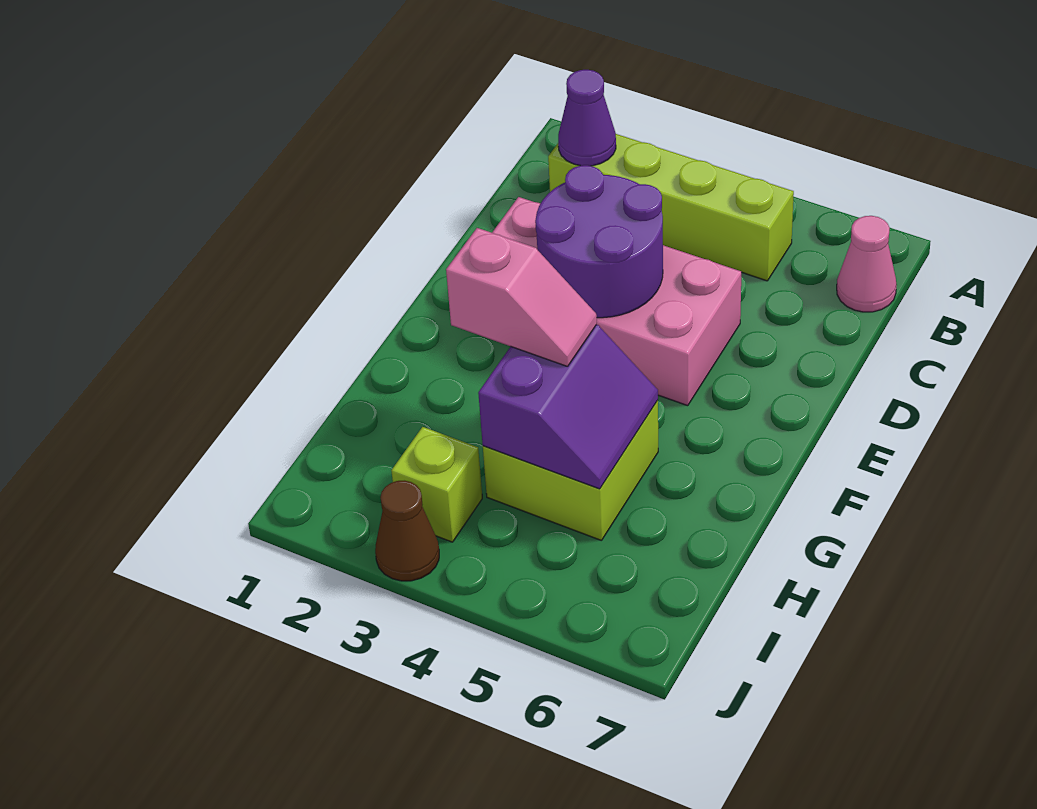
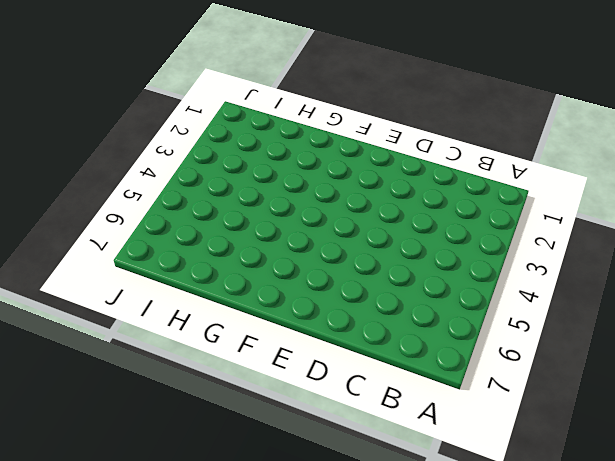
none -> lime 1x4 brick [548,134,794,281]
none -> pink 1x1 cone [837,216,897,312]

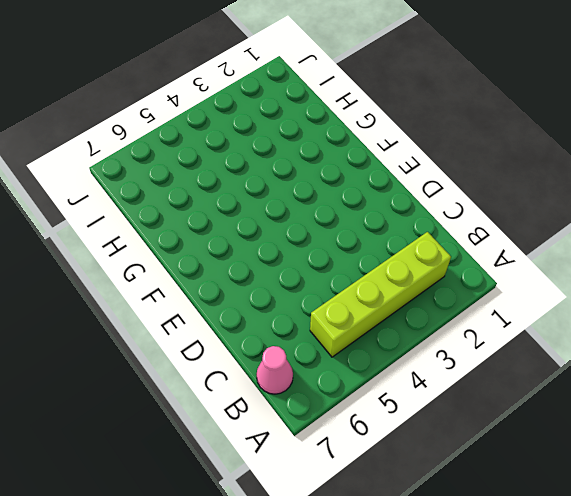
none -> pink 2x4 brick [492,197,741,406]
none -> lime 2x2 brick [483,400,658,541]

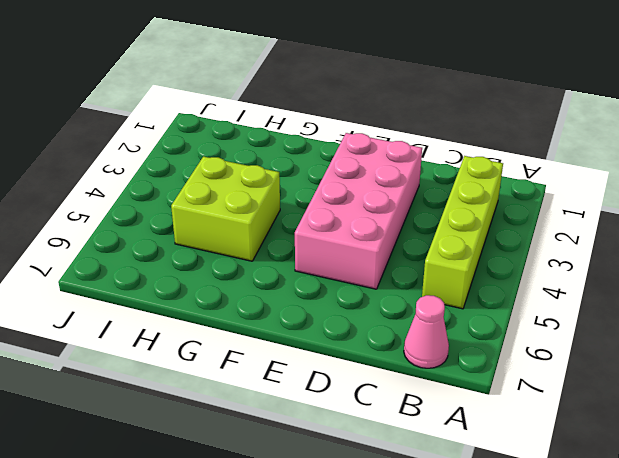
none -> lime 1x1 brick [391,427,482,542]
none -> brown 1x1 cone [375,481,439,581]

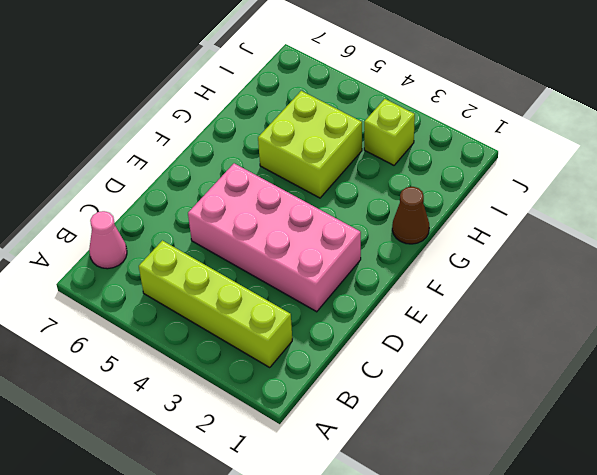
brown 1x1 cone [392,187,429,244] -> brown 1x1 cone moved to [375,481,439,581]
none -> purple 1x1 cone [558,70,616,166]
none -> purple 2x2 round brick [535,165,663,318]

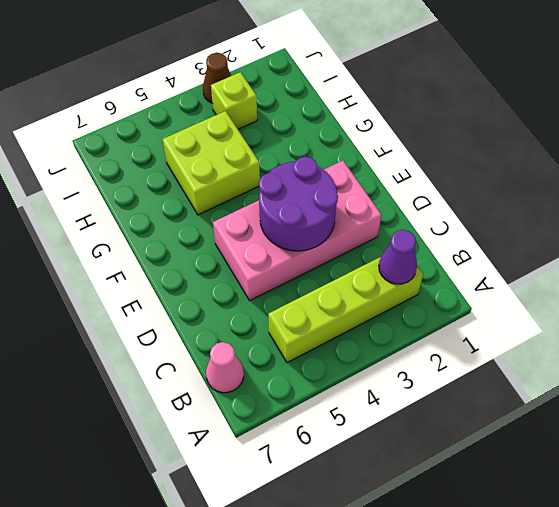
none -> purple 2x2 slope [478,325,658,489]
none -> pink 1x2 slope [446,228,597,367]

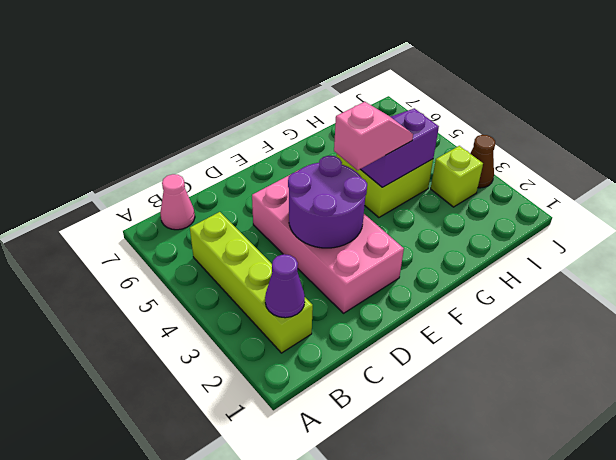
pink 1x2 slope [334,102,413,170] -> pink 1x2 slope turned to [446,228,597,367]

